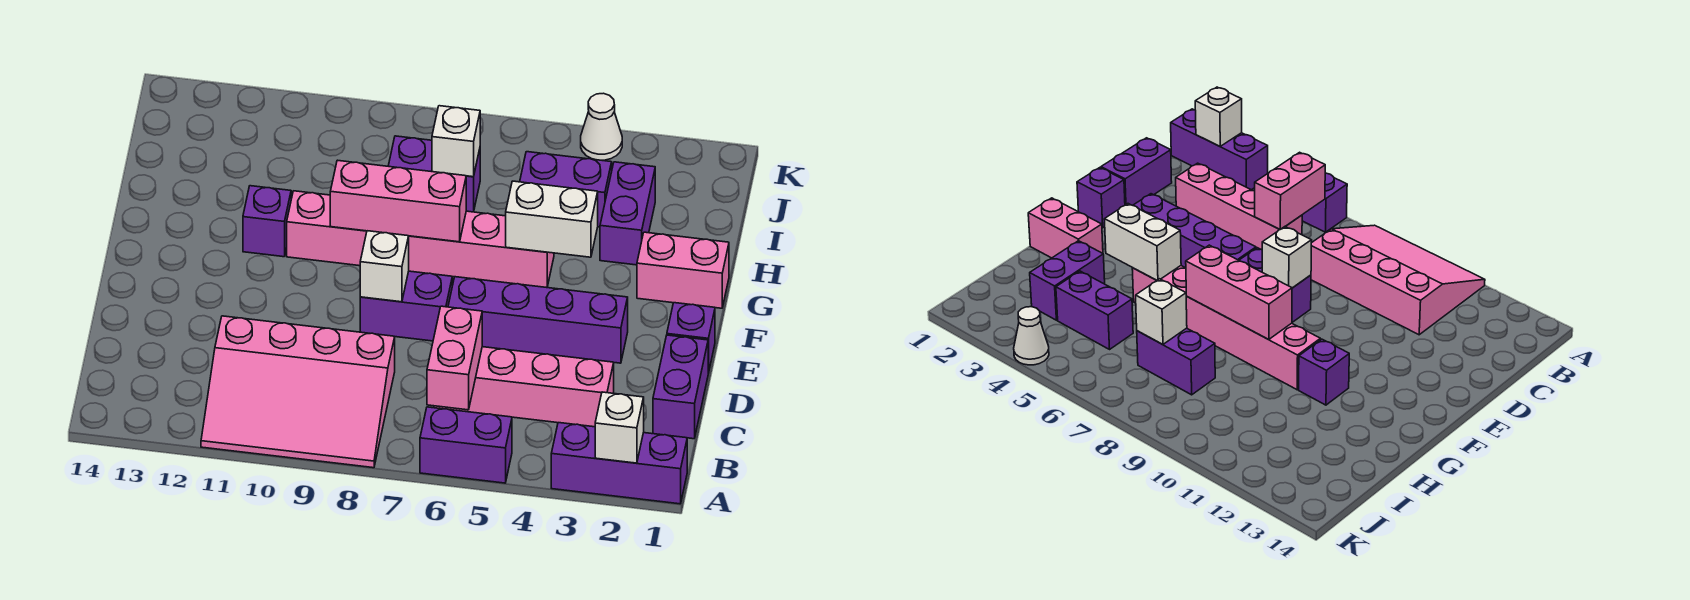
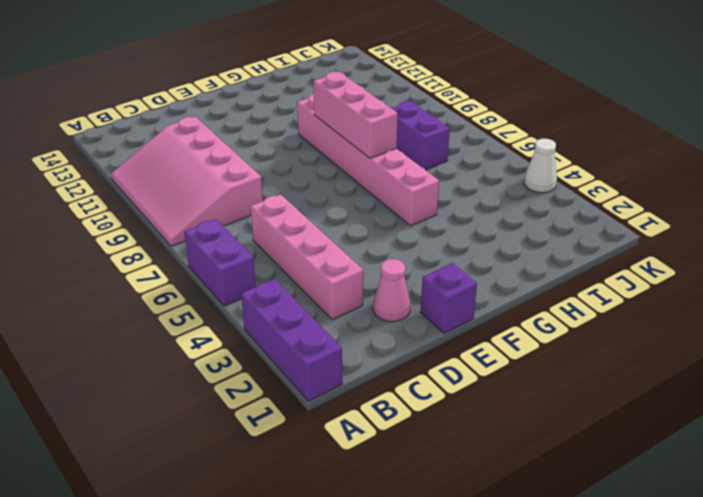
pink 1x1 cone [373,259,411,322] -> none
none -> purple 1x2 brick [653,335,708,439]
none -> purple 1x4 brick [448,277,628,363]
none -> purple 1x2 brick [360,271,452,341]

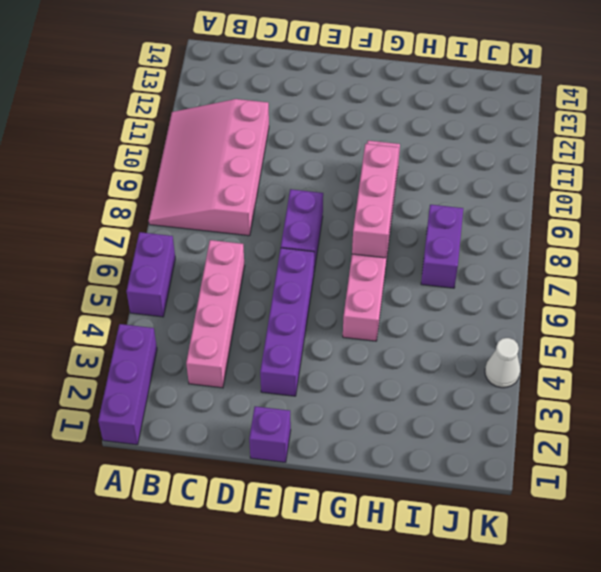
none -> purple 1x2 brick [653,335,708,439]
none -> pink 1x2 brick [637,232,729,308]
none -> purple 1x1 brick [243,186,291,257]

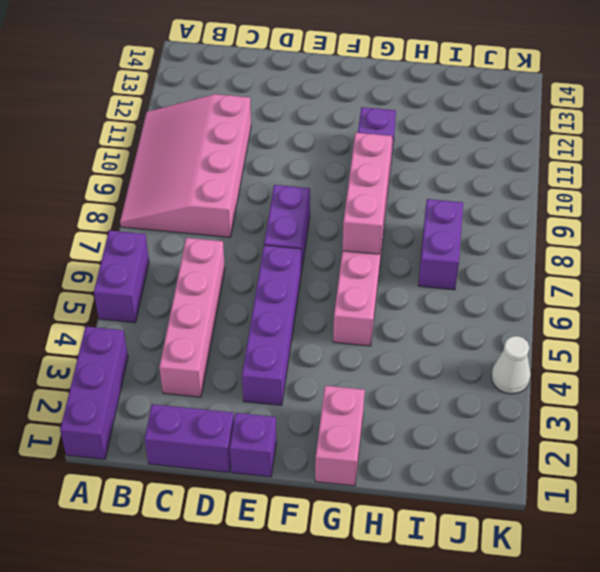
none -> purple 1x2 brick [600,162,655,265]
none -> purple 1x2 brick [520,152,612,227]
none -> white 1x1 brick [595,392,644,463]

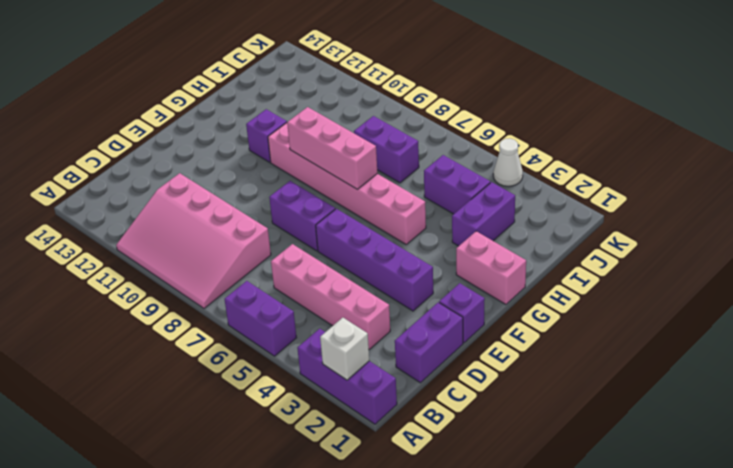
none -> pink 1x2 brick [427,306,482,410]
none -> white 1x1 brick [360,231,409,302]
none -> white 1x2 brick [506,181,598,257]

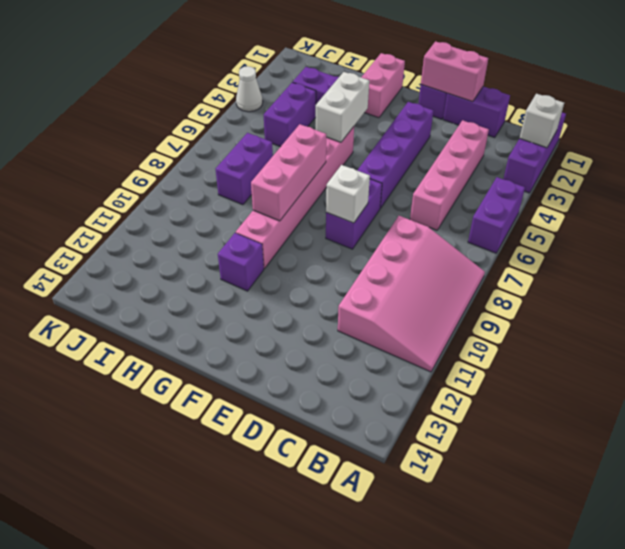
pink 1x2 brick [421,41,488,102] -> pink 1x2 brick moved to [427,306,482,410]
none -> white 1x1 brick [432,106,480,177]

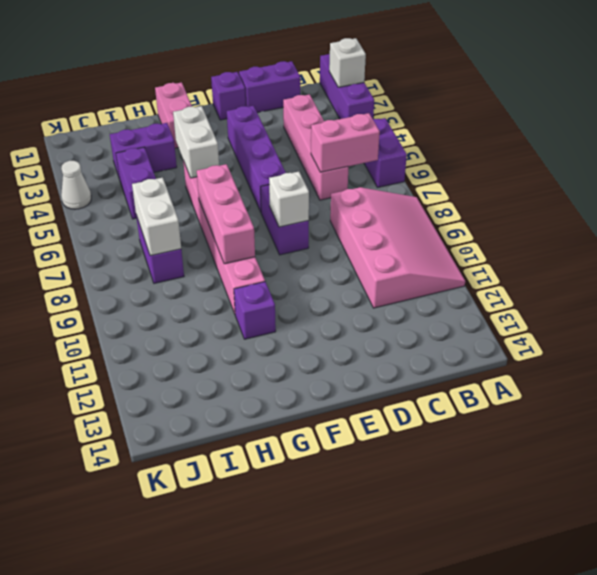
white 1x2 brick [132,178,181,256] -> white 1x1 brick [432,106,480,177]

